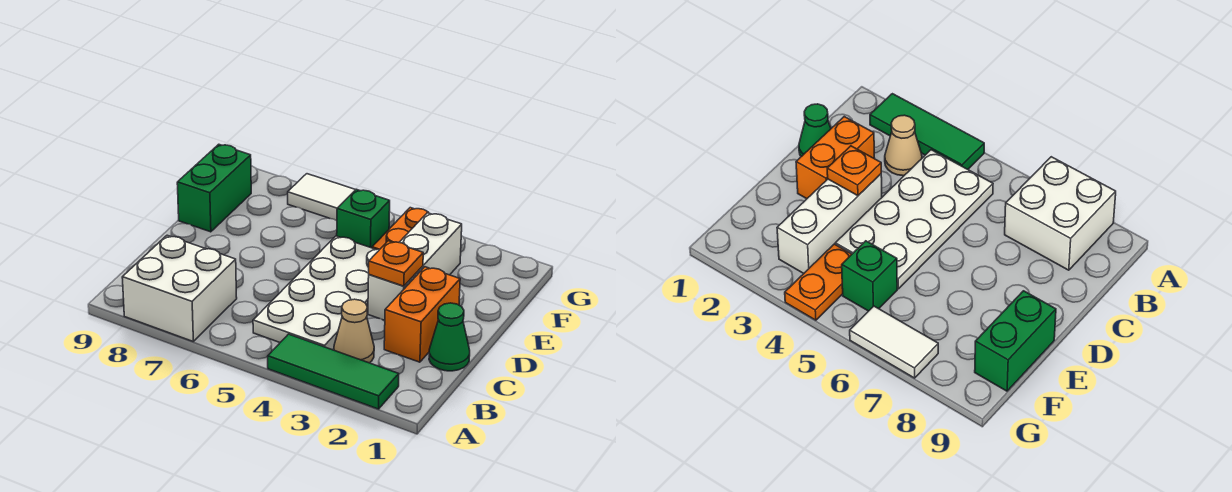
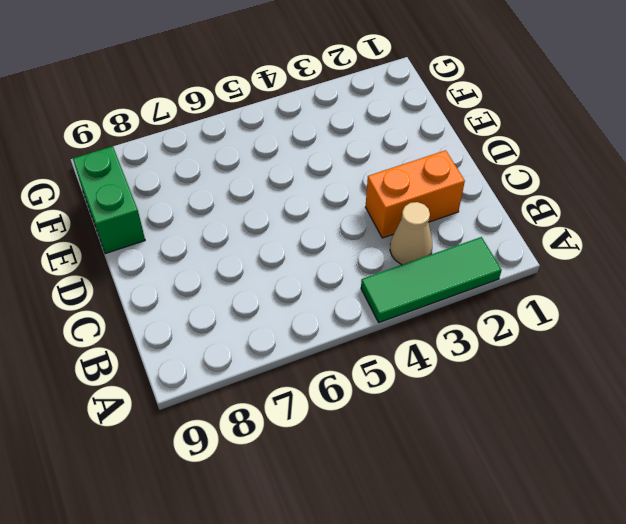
orange 1x2 brick [366,150,465,238] -> orange 1x2 brick turned to [384,267,460,362]
none -> white 2x2 brick [122,235,237,341]
none -> white 2x4 plate [253,236,380,350]
none -> green 1x1 cone [429,303,470,371]

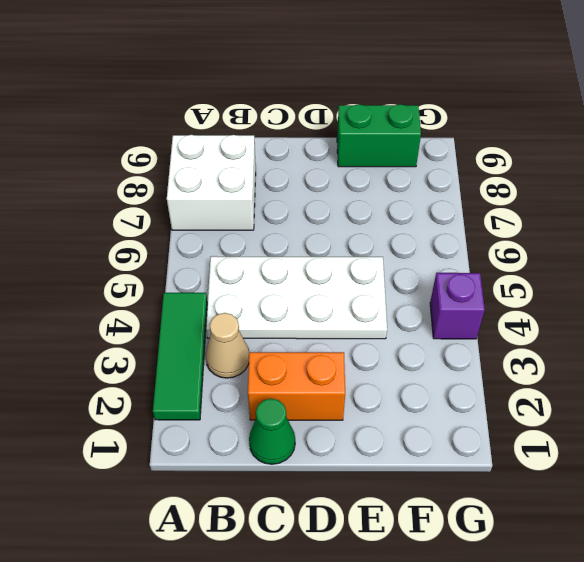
purple 1x1 brick [430,273,485,339] -> orange 1x2 plate [372,208,429,250]
none -> white 1x3 brick [368,213,462,320]
none -> green 1x1 brick [337,189,390,248]
none -> white 1x2 tile [288,174,356,221]

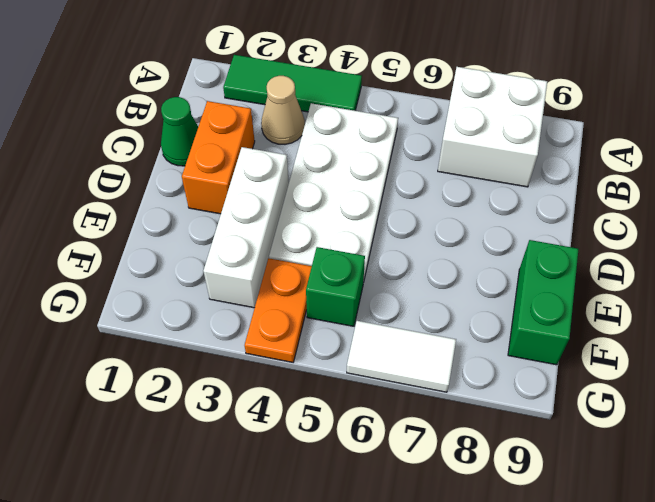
none -> orange 1x1 plate [369,241,423,286]

